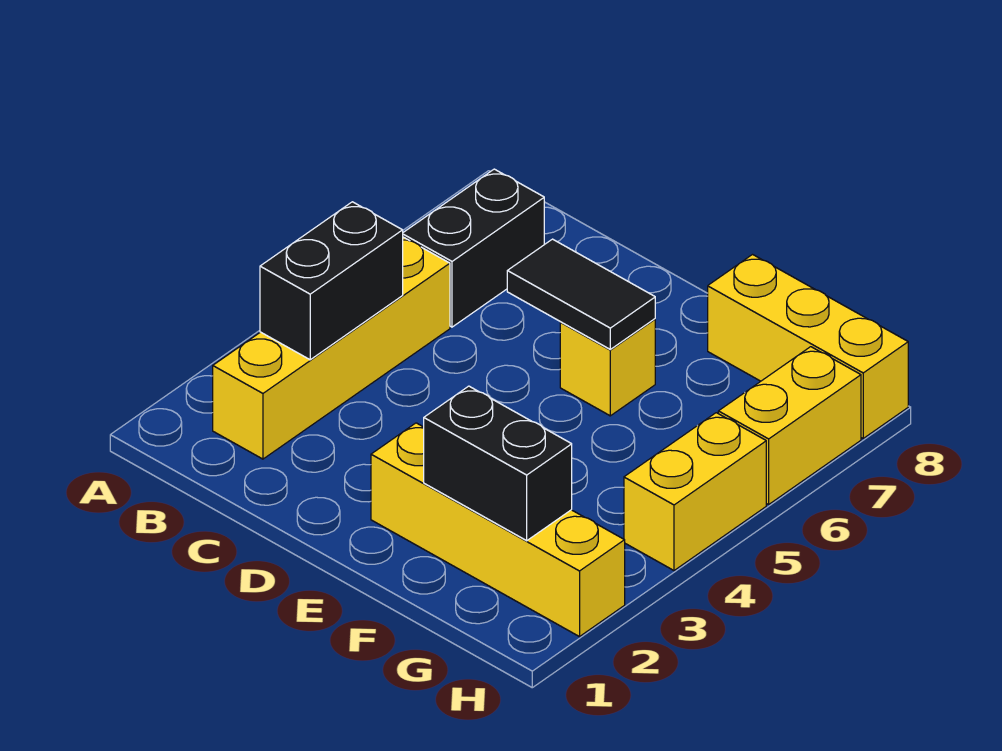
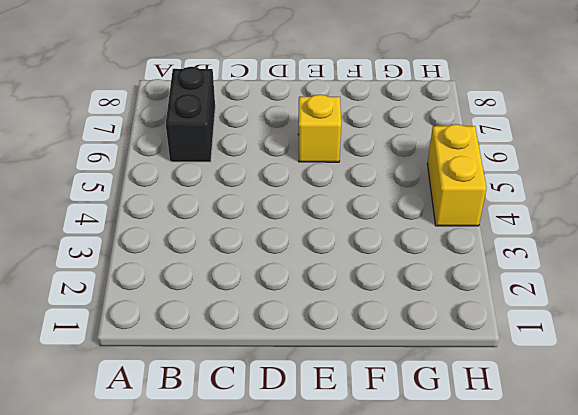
none -> yellow 1x4 brick [213,237,450,459]
none -> yellow 1x4 brick [371,423,625,637]

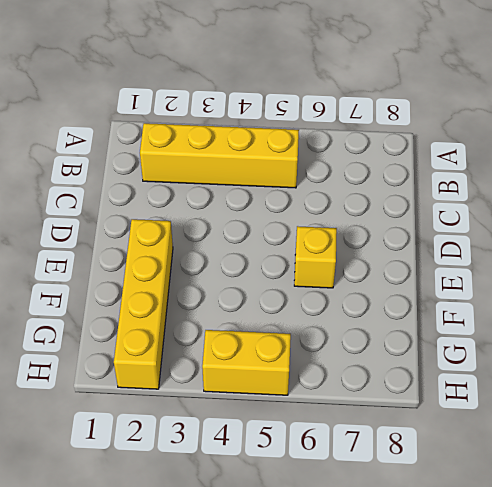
none -> black 1x2 brick [403,169,544,327]
none -> yellow 1x3 brick [708,255,908,438]

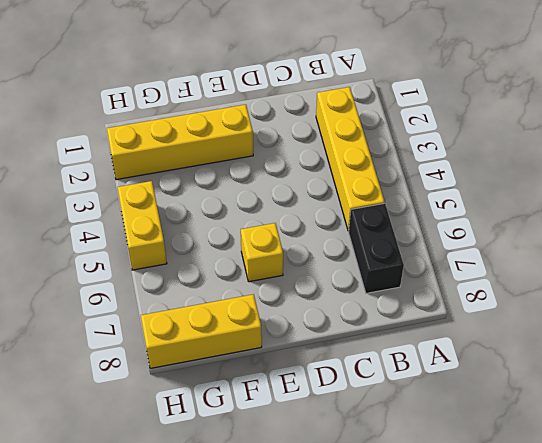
none -> yellow 1x2 brick [718,347,861,504]
none -> black 1x2 brick [260,202,403,360]

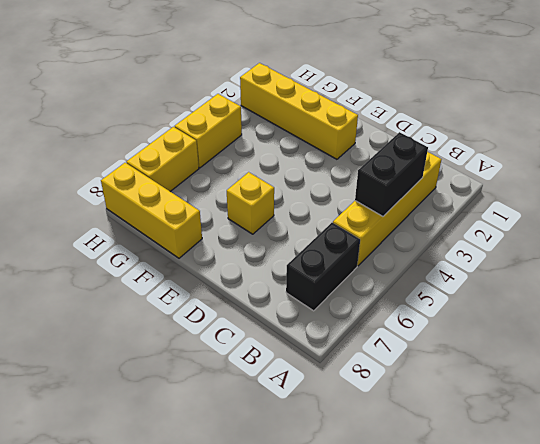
none -> black 1x2 tile [507,239,655,349]
none -> black 1x2 brick [424,386,572,541]

